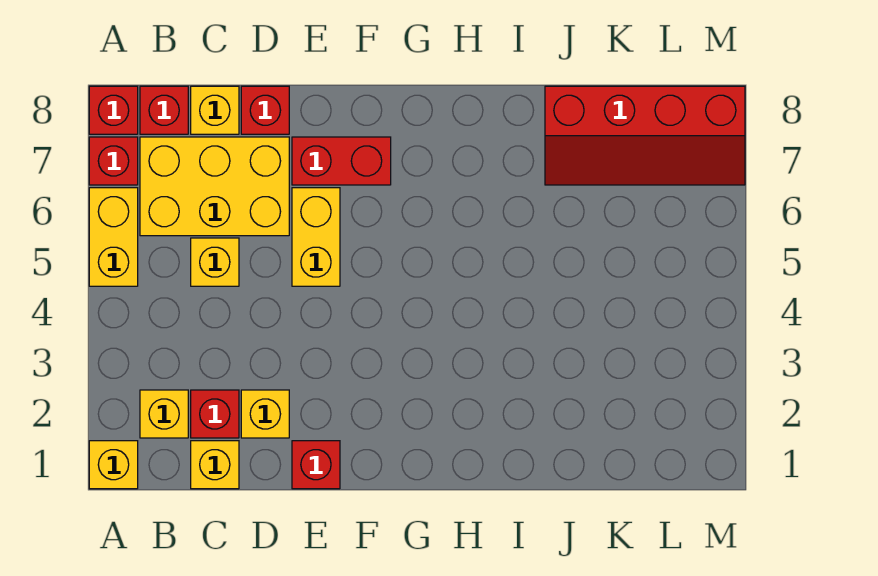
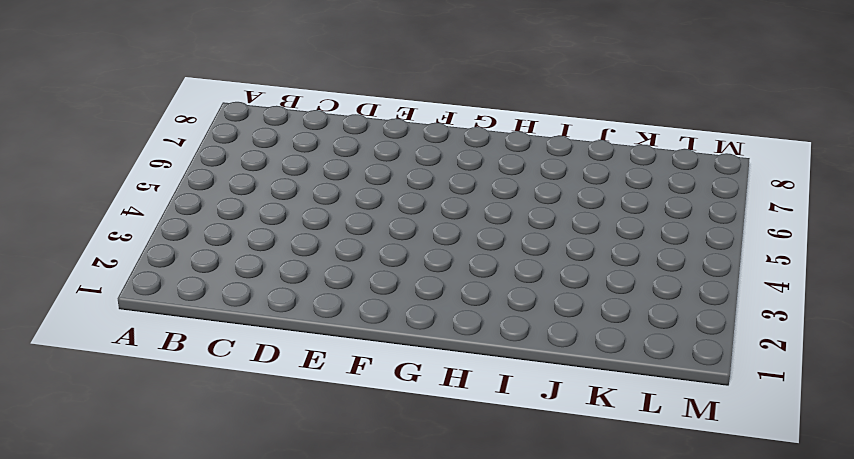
none -> yellow 1x1 brick [89,441,138,489]
none -> yellow 1x2 brick [89,188,138,286]
none -> red 1x1 brick [89,137,138,185]

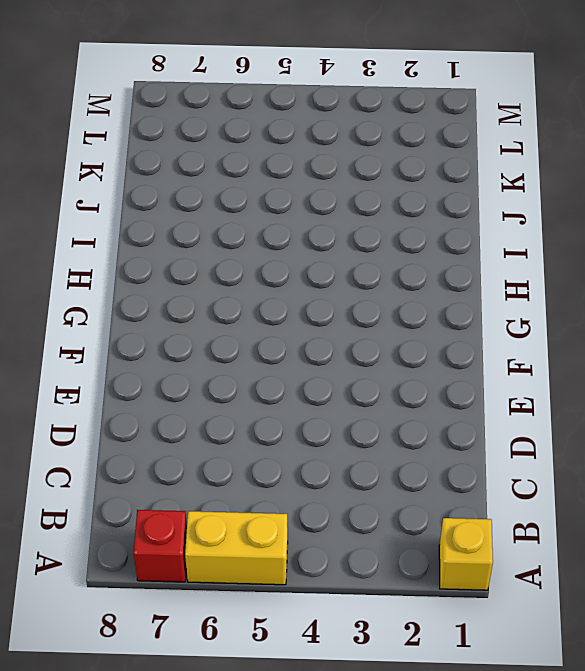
none -> red 1x1 brick [89,86,138,134]
none -> yellow 1x1 brick [140,390,188,438]
none -> yellow 2x3 brick [140,137,289,236]

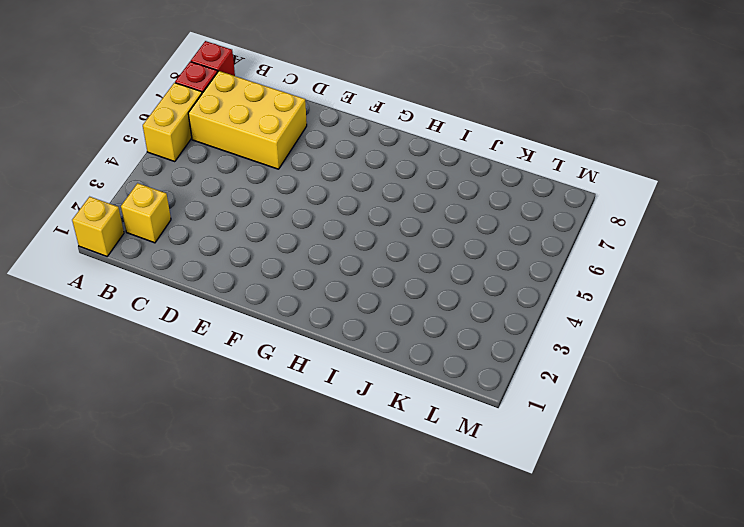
none -> red 1x1 brick [140,86,188,134]
none -> yellow 1x1 brick [191,441,239,489]
none -> red 1x1 brick [191,390,239,438]

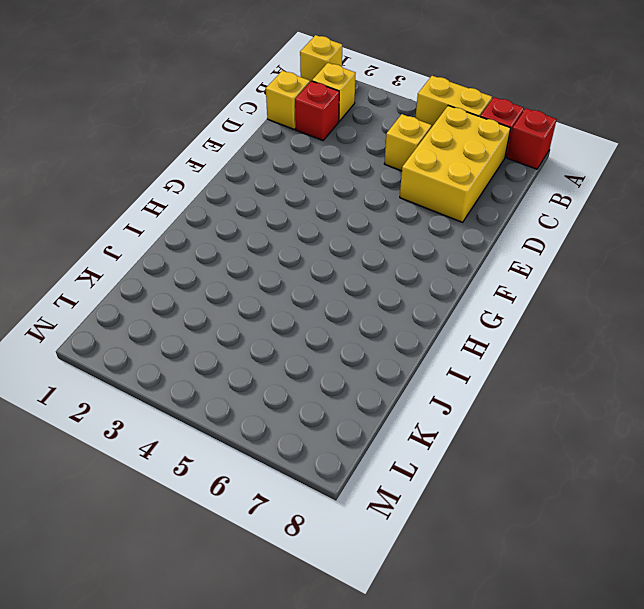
none -> red 1x1 brick [140,86,188,134]
none -> yellow 1x1 brick [191,86,239,134]
none -> yellow 1x1 brick [241,390,289,438]

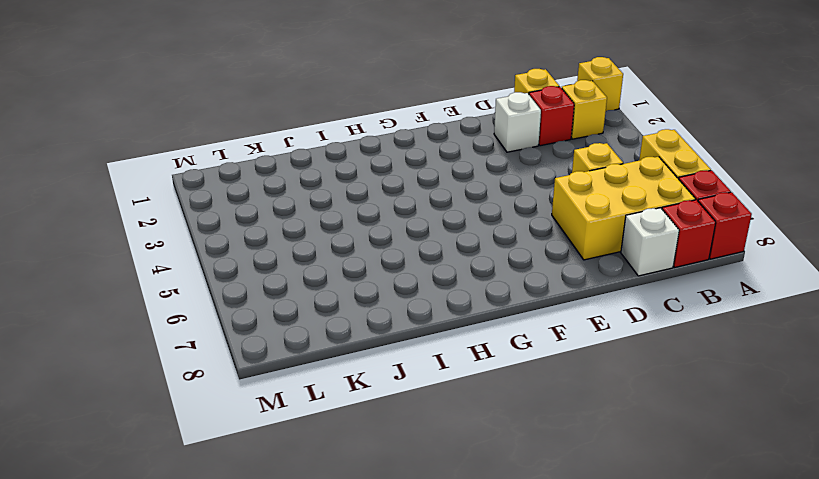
white 1x1 brick [621,208,679,276] -> yellow 1x1 brick [191,86,239,134]
white 1x1 brick [494,92,541,152] -> yellow 1x1 brick [241,390,289,438]
none -> red 1x1 brick [241,86,289,134]
none -> red 1x1 brick [292,441,340,489]
none -> yellow 1x2 brick [292,188,340,286]

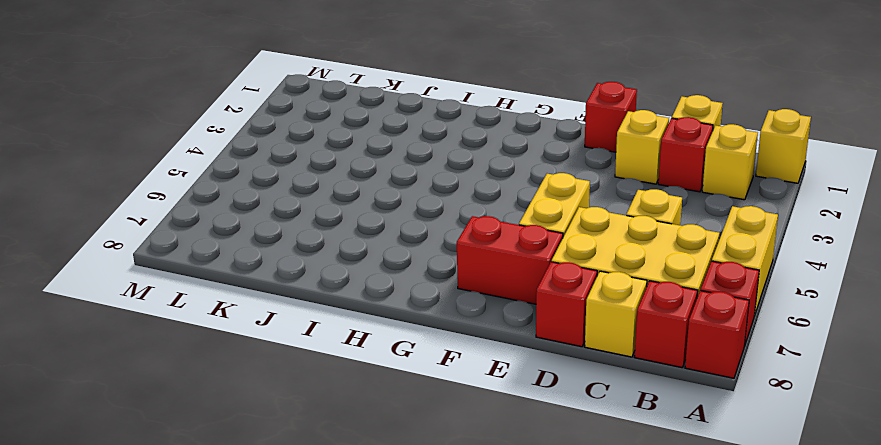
none -> red 2x4 slope [545,86,745,185]

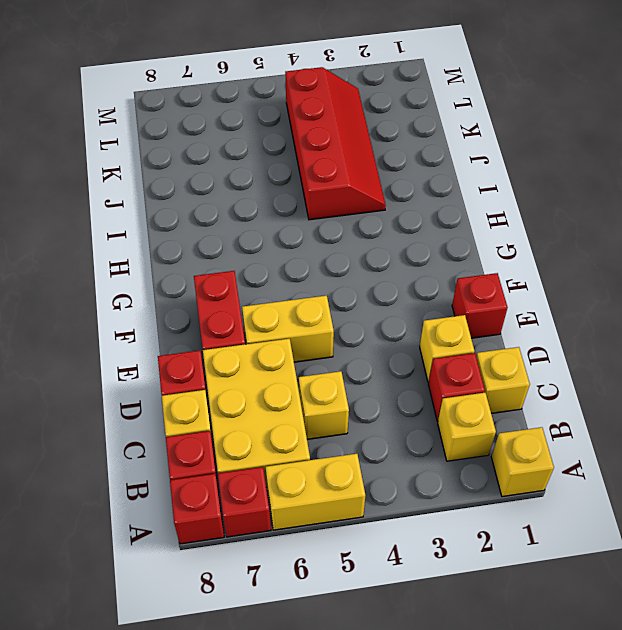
red 2x4 slope [285,67,386,220] -> red 2x4 slope moved to [545,86,745,185]

